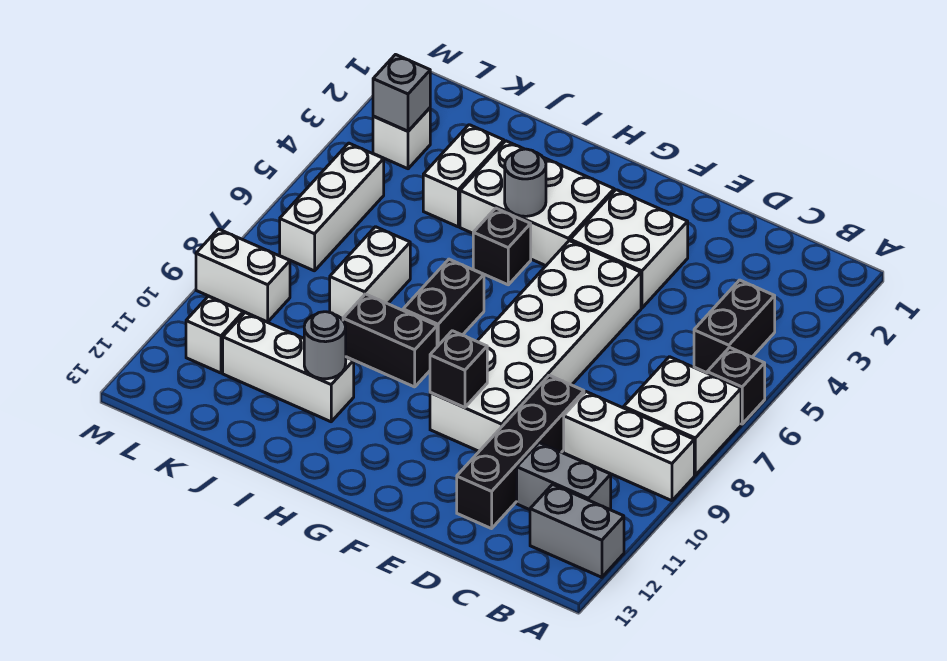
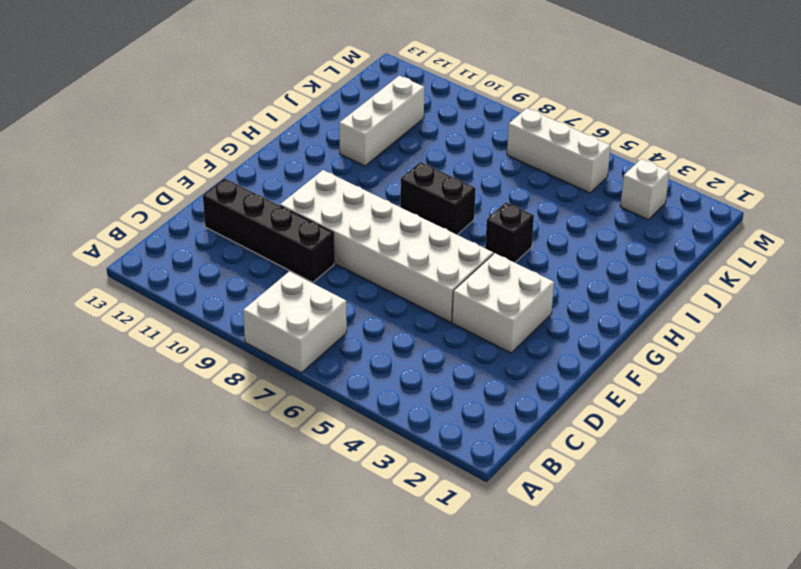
none -> black 1x1 brick [707,347,765,424]
none -> white 1x3 brick [564,392,694,501]
none -> grey 1x2 brick [530,484,624,577]

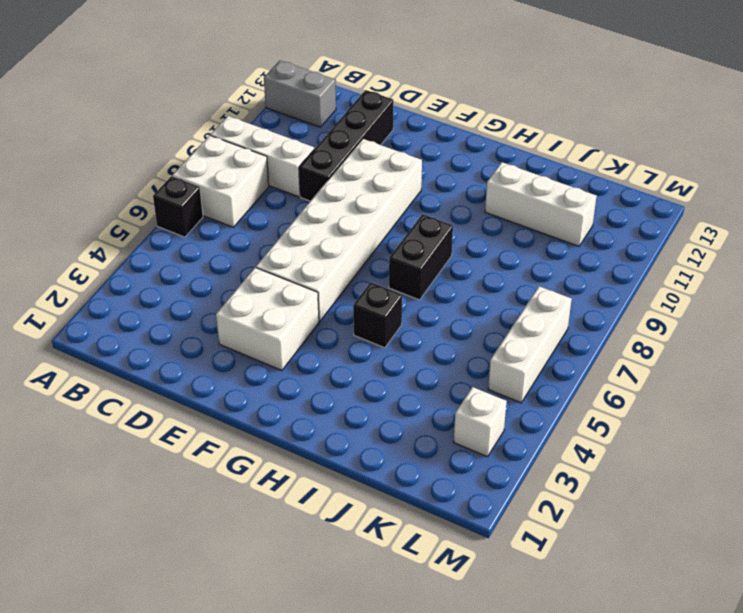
none -> black 1x2 brick [694,280,775,373]
none -> grey 1x2 brick [517,443,611,510]
none -> white 2x3 brick [460,141,614,266]

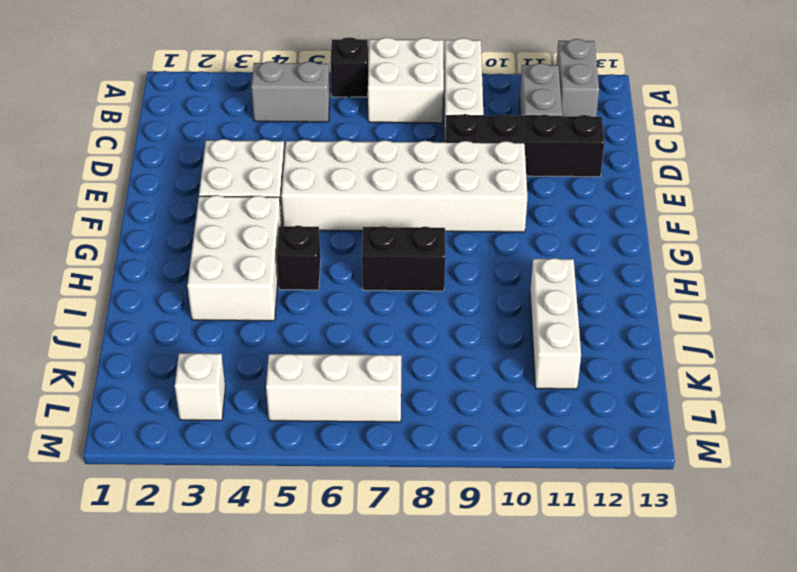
grey 1x2 brick [251,61,330,122] -> black 1x2 brick [694,280,775,373]
none -> black 1x2 brick [343,294,437,387]
none -> white 1x2 brick [423,125,504,227]
none -> white 1x2 brick [330,227,410,319]

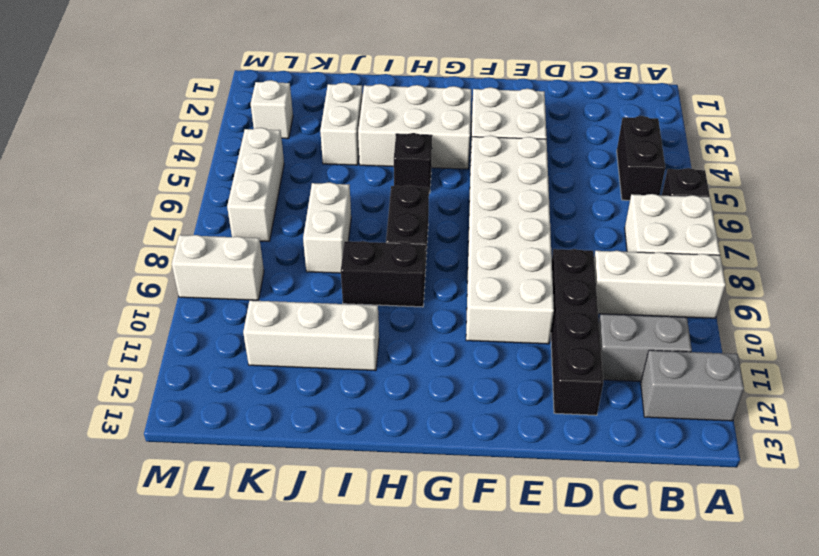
none -> white 1x1 brick [186,296,243,373]
none -> black 1x1 brick [430,331,487,408]
none -> grey 1x1 round brick [505,149,546,216]

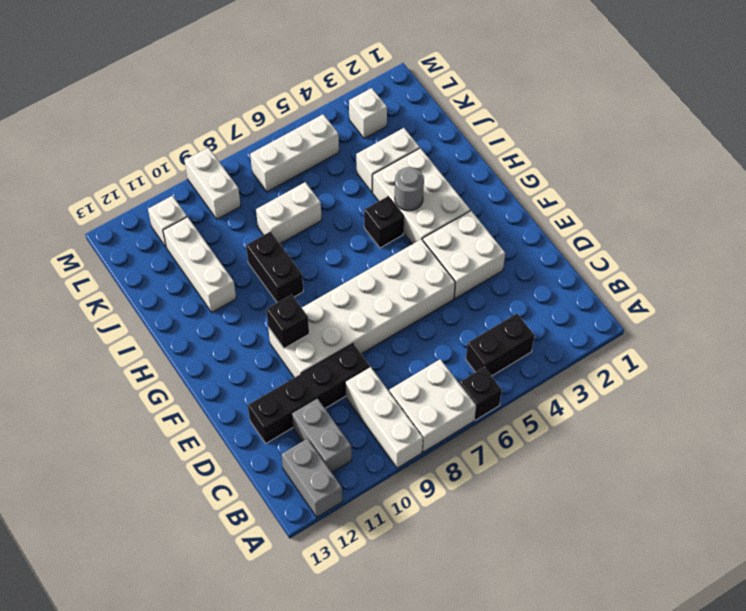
none -> black 1x2 brick [403,259,484,347]
none -> grey 1x1 round brick [304,312,346,379]
none -> grey 1x1 brick [373,55,430,131]

